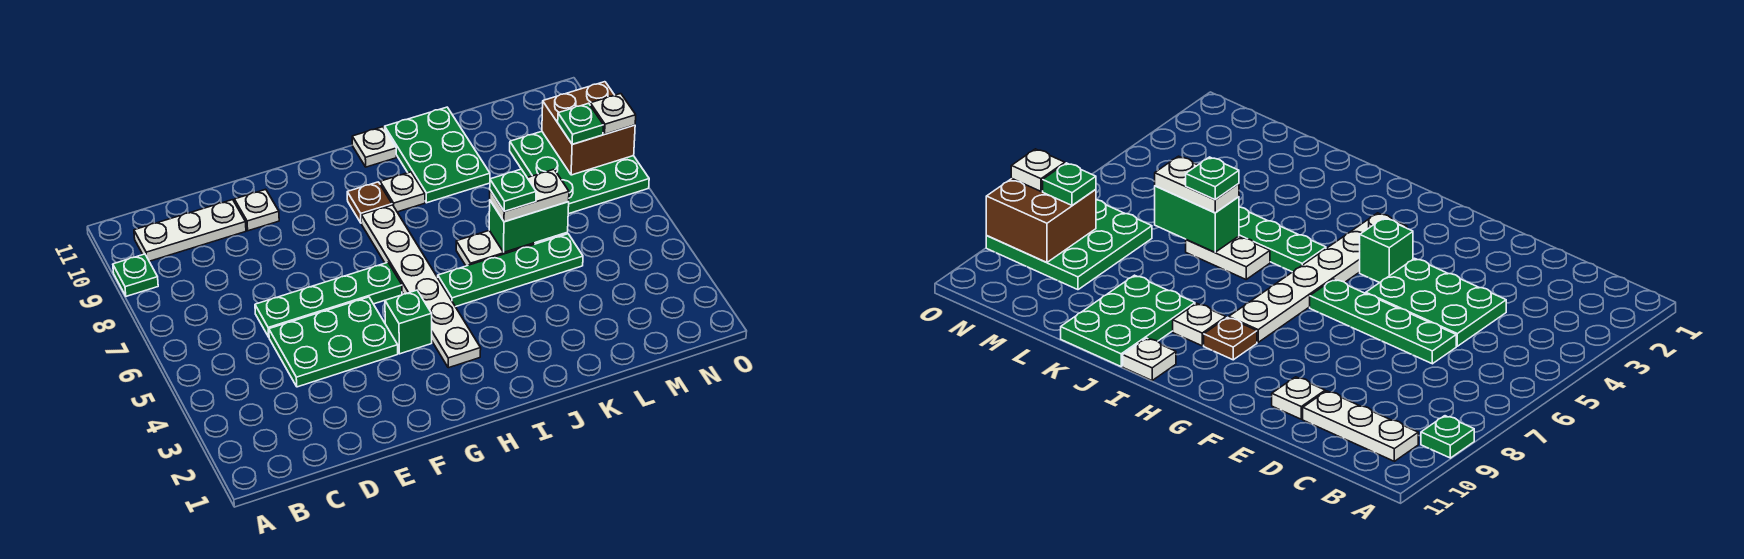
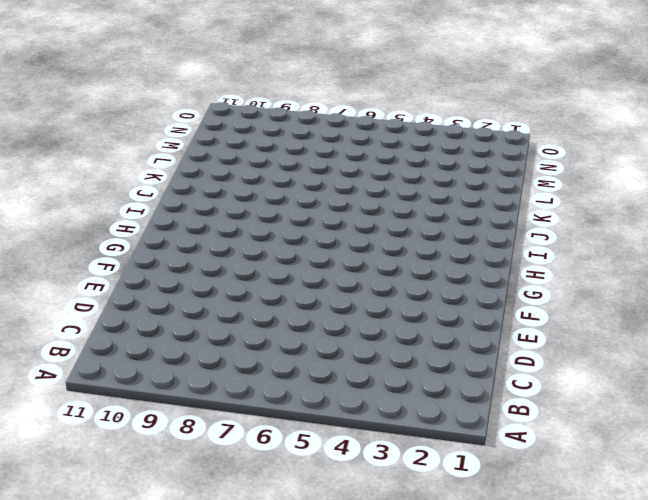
none -> green 1x1 plate [113,254,158,296]
none -> white 1x3 plate [134,200,246,261]
none -> green 2x3 plate [269,297,398,387]

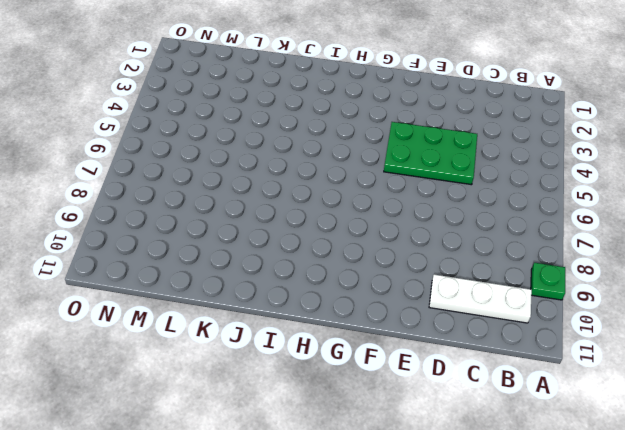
none -> green 1x4 plate [255,262,402,337]
none -> white 1x1 plate [234,189,279,231]
none -> green 1x1 brick [385,290,432,354]

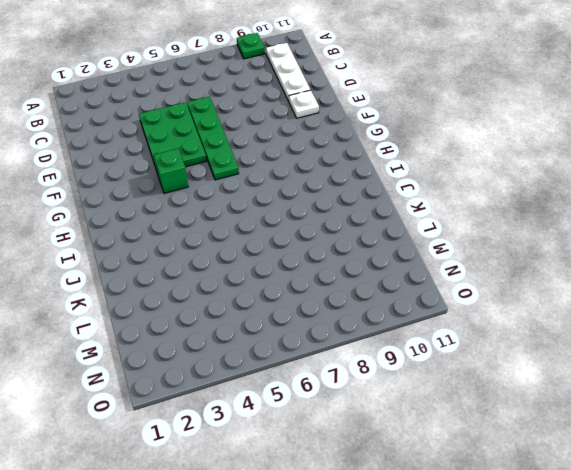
none -> white 1x6 plate [361,205,481,368]
none -> brown 1x1 plate [347,182,392,223]
none -> green 1x4 plate [438,234,583,307]

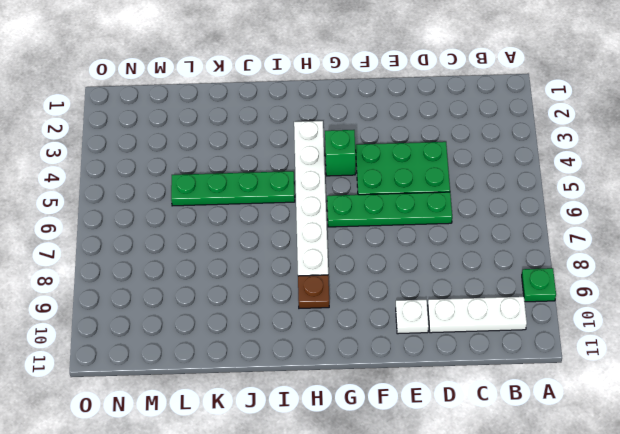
none -> white 1x1 plate [380,172,425,212]
none -> white 1x1 plate [352,127,397,167]
none -> white 1x2 plate [456,230,535,266]

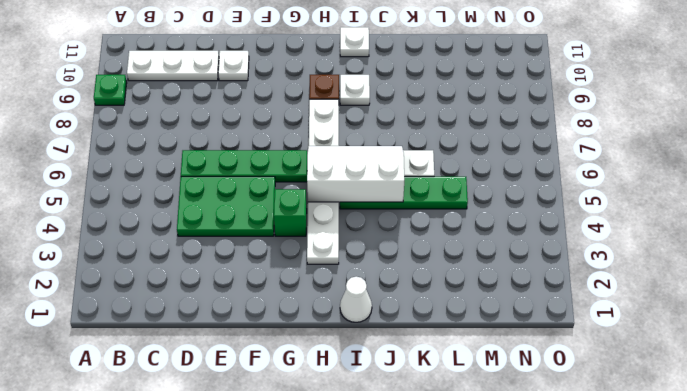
white 2x3 slope [307,146,404,202] -> none
white 1x1 cone [340,277,372,322] -> none
none -> green 2x3 plate [385,107,490,203]
none -> green 3x3 plate [510,131,649,214]
none -> green 1x2 brick [489,201,569,252]

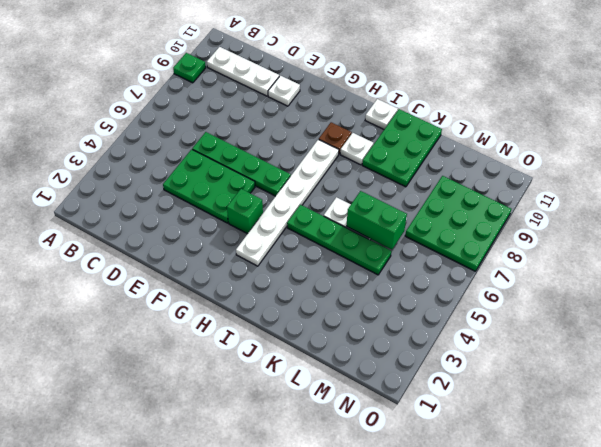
none -> brown 2x2 brick [542,82,635,175]
none -> white 1x2 plate [490,169,569,222]
none -> green 1x1 plate [558,103,603,144]

